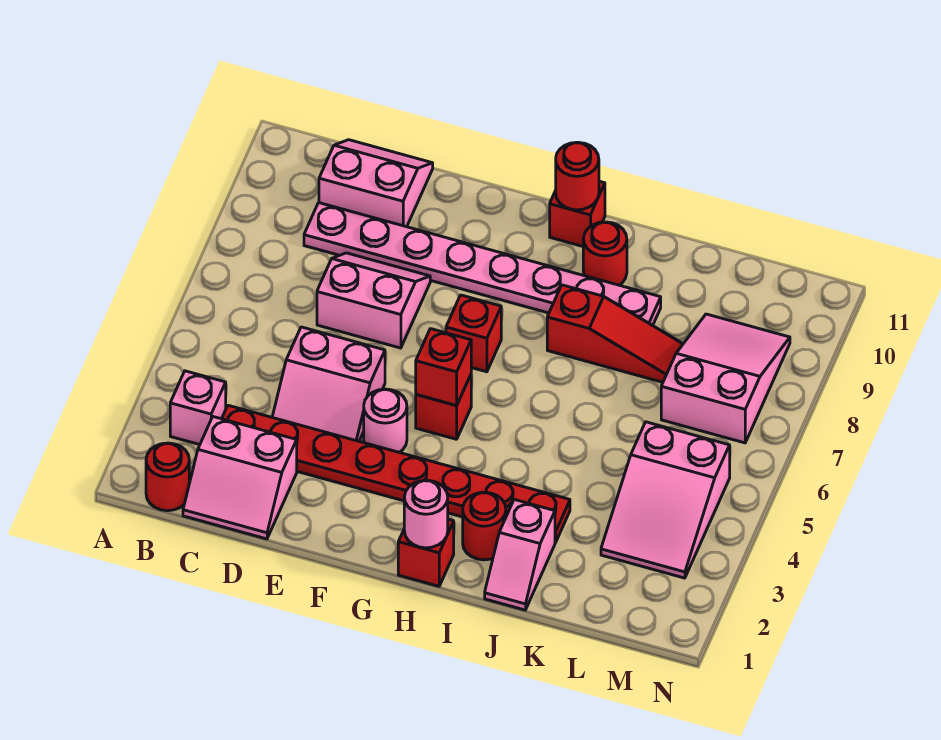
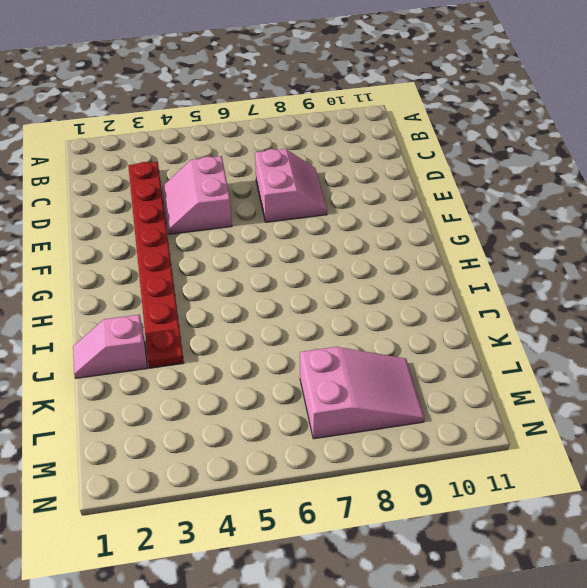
none -> red 1x1 round brick [146,443,189,511]
none -> pink 1x1 brick [170,371,226,445]
none -> pink 2x2 slope [183,417,297,539]

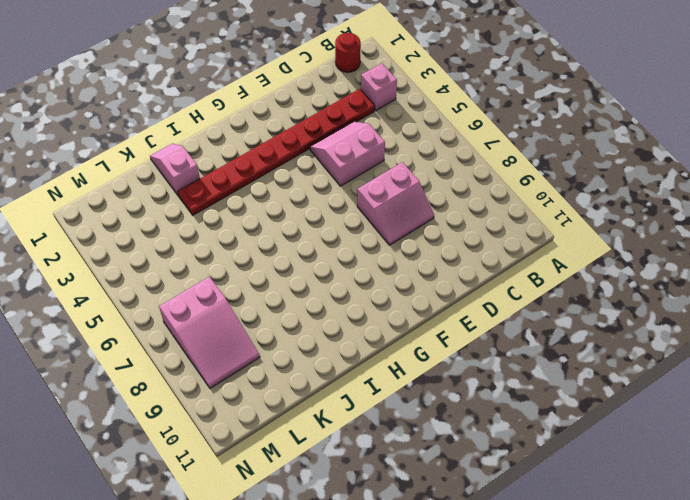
none -> pink 2x2 slope [183,417,297,539]
none -> pink 1x8 plate [304,203,661,326]
none -> pink 2x2 slope [319,140,433,227]

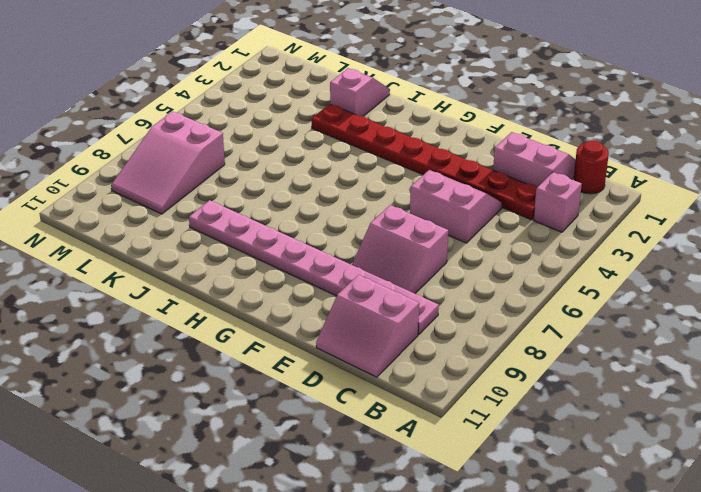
none -> pink 1x1 round brick [364,389,407,452]
none -> red 1x1 brick [416,375,471,439]
none -> red 1x1 brick [446,295,501,372]

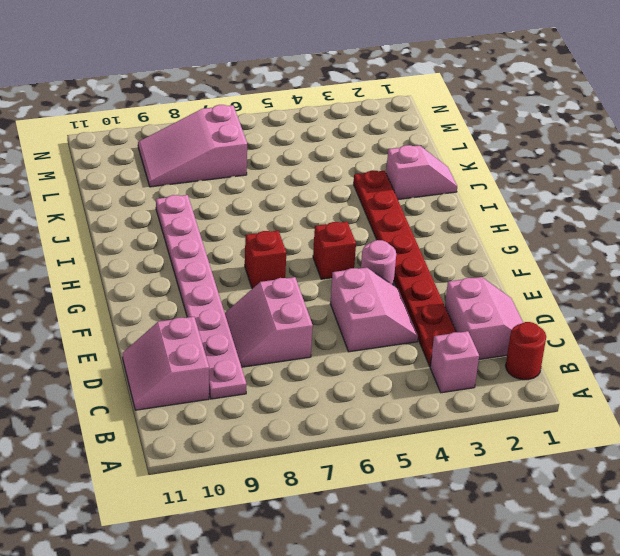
none -> red 1x1 brick [398,519,454,586]
none -> red 1x1 brick [550,181,605,246]
none -> red 1x1 round brick [463,492,506,560]

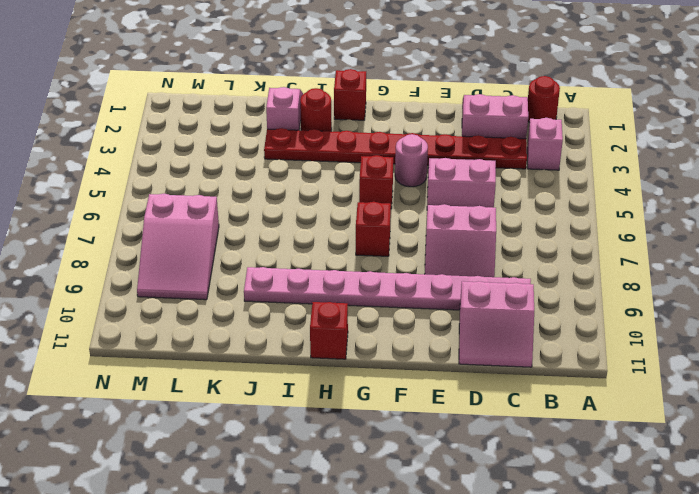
none -> red 1x3 slope [547,285,683,382]
none -> red 1x1 round brick [583,222,627,285]
none -> pink 2x3 slope [601,422,730,578]

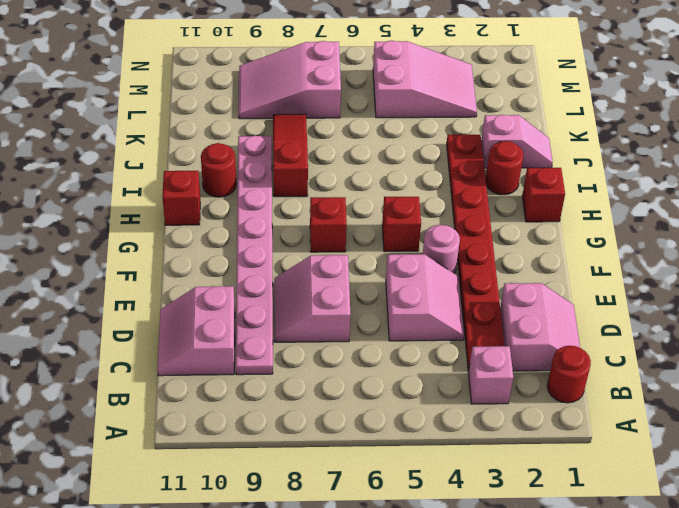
none -> red 1x1 brick [416,329,471,406]
none -> pink 1x1 round brick [404,480,448,548]
none -> red 1x1 round brick [556,142,599,210]

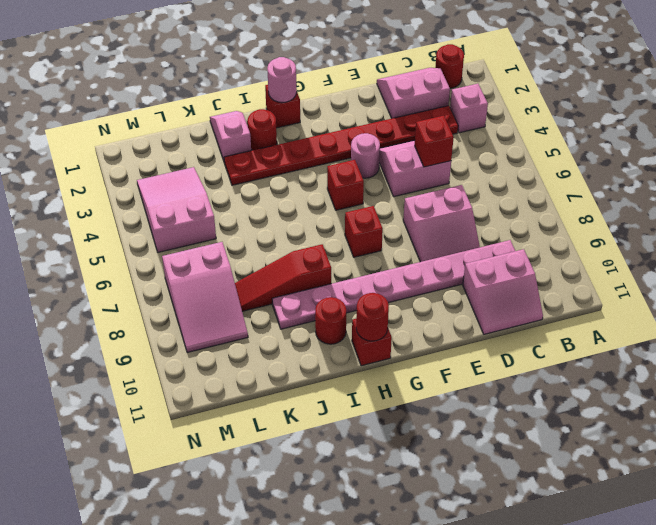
red 1x1 brick [415,116,454,167] -> red 1x1 brick moved to [416,329,471,406]

